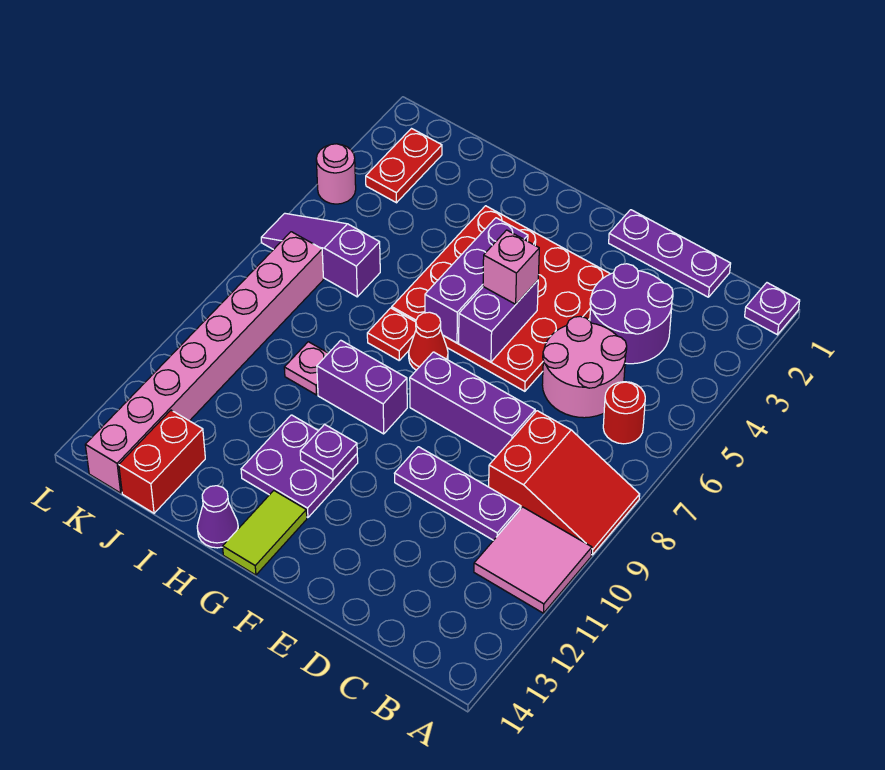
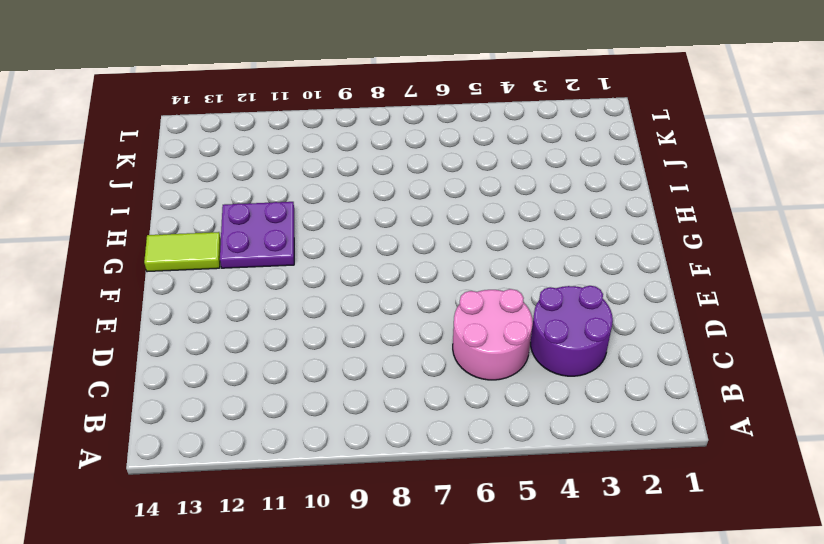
none -> purple 1x1 plate [745,283,800,335]
none -> red 2x3 slope [489,411,640,555]
none -> pink 2x2 tile [474,507,592,613]

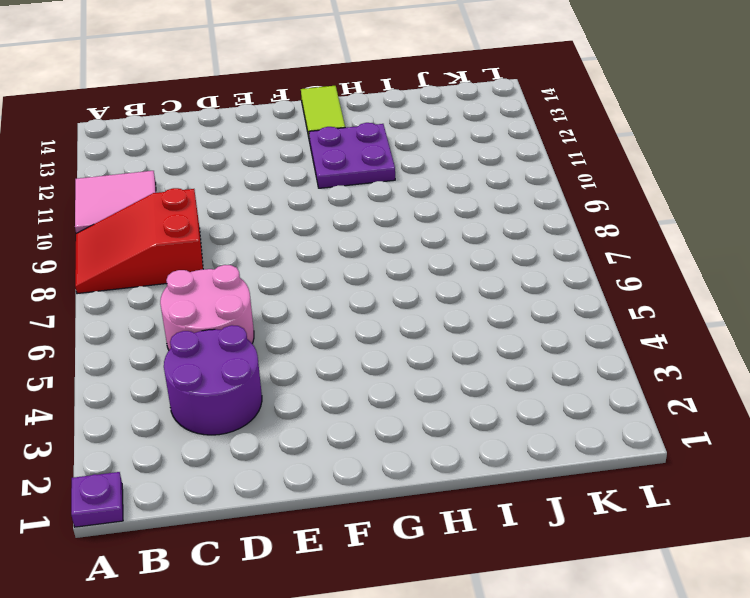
none -> red 1x1 round brick [603,382,645,444]
none -> purple 1x3 plate [609,210,731,297]
none -> purple 1x3 plate [394,447,521,540]

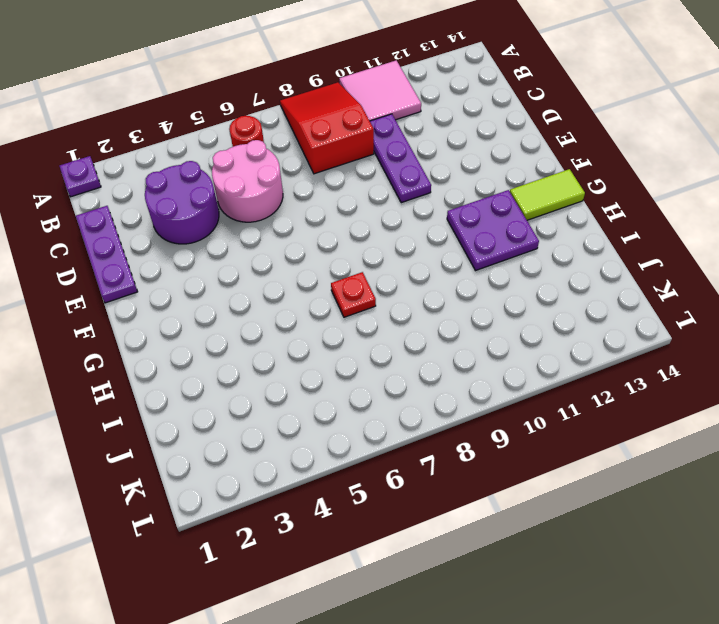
none -> purple 1x3 brick [410,352,535,457]
none -> red 4x4 plate [392,206,610,391]
none -> red 1x1 cone [409,312,448,370]

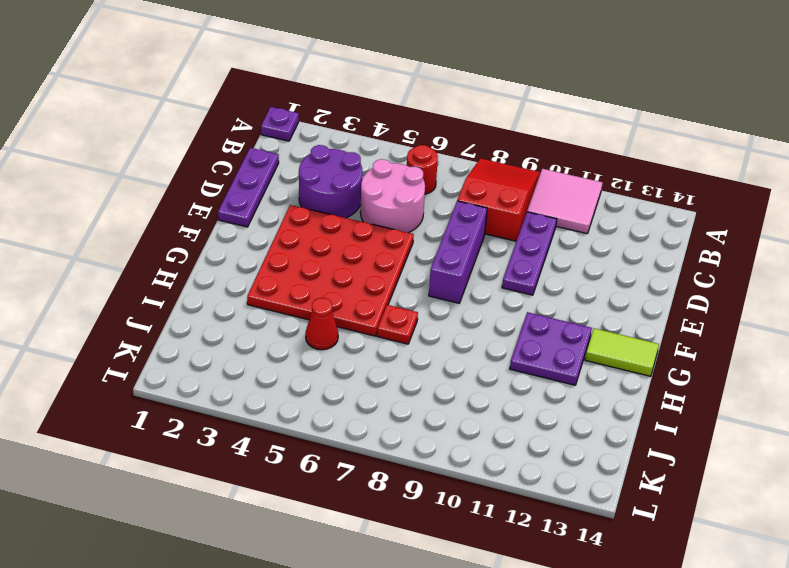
red 1x1 cone [306,298,338,350] -> red 1x1 cone moved to [409,312,448,370]
none -> purple 1x2 brick [317,340,407,434]
none -> purple 1x1 cone [197,486,238,548]
none -> pink 1x1 plate [284,342,328,395]

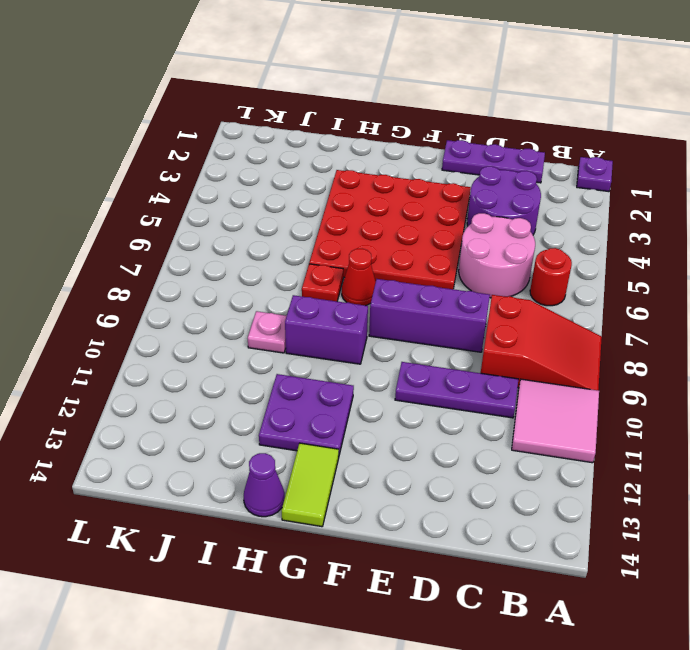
none -> purple 1x3 slope [261,213,380,297]
none -> red 1x2 brick [119,410,205,513]
none -> red 1x2 plate [366,129,442,203]

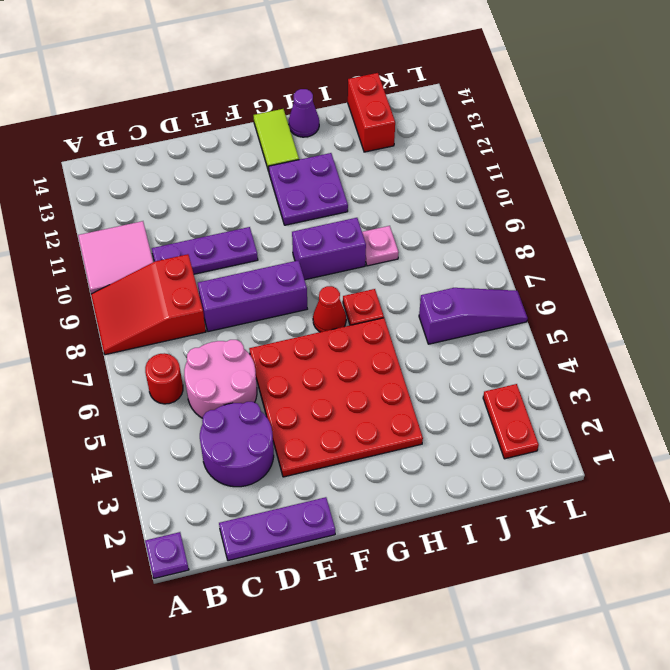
none -> pink 1x8 brick [85,232,323,493]
none -> pink 1x1 round brick [316,144,356,204]
none -> purple 1x2 brick [459,280,538,362]

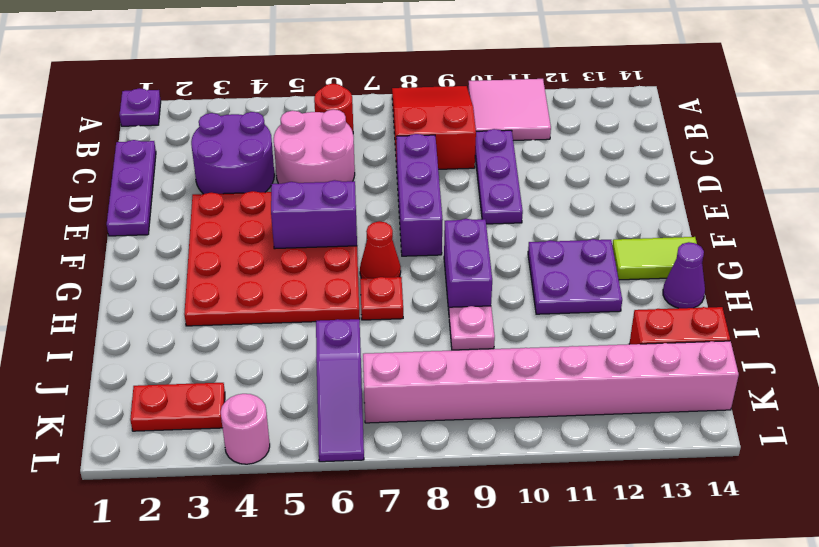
none -> purple 1x3 brick [425,218,528,343]
none -> purple 1x1 plate [300,424,357,479]
none -> pink 1x1 brick [483,230,539,304]

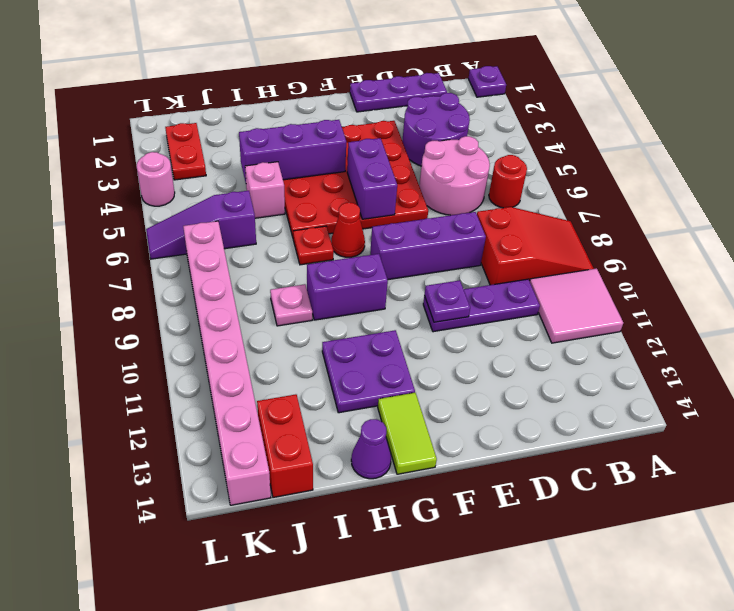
purple 1x1 plate [424,280,470,322] -> purple 1x1 plate moved to [300,424,357,479]
purple 1x3 brick [239,120,346,182] -> purple 1x3 brick turned to [425,218,528,343]
pink 1x1 brick [245,162,285,218] -> pink 1x1 brick moved to [483,230,539,304]

